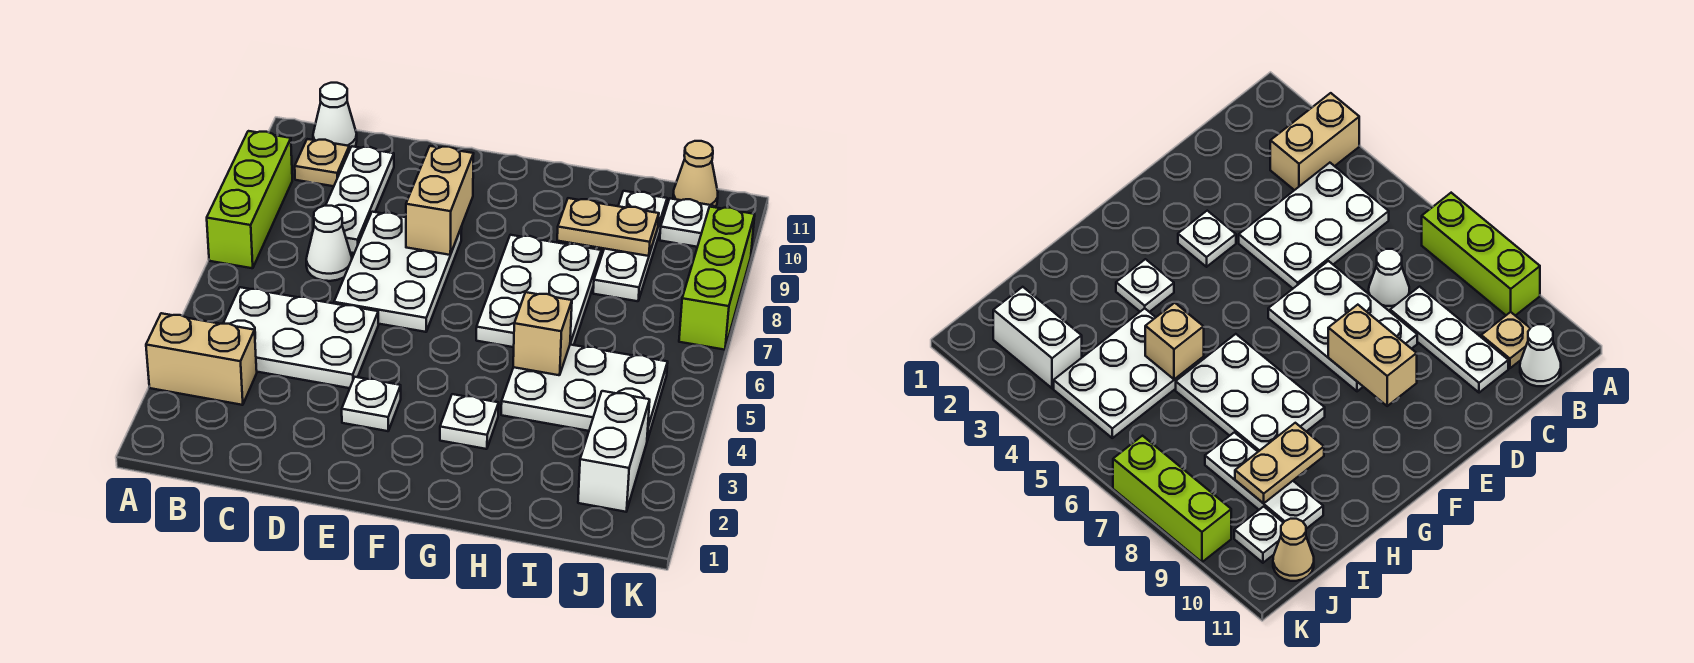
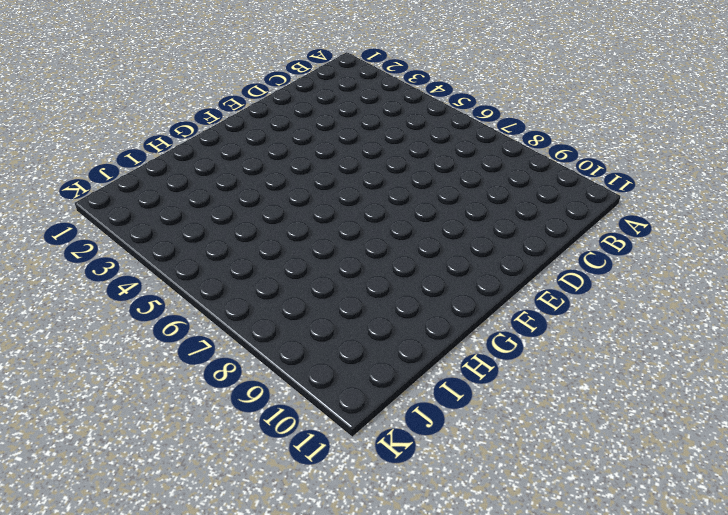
none -> tan 1x2 brick [146,313,257,405]
none -> lime 1x3 brick [207,131,292,268]
none -> white 2x3 plate [223,287,379,388]

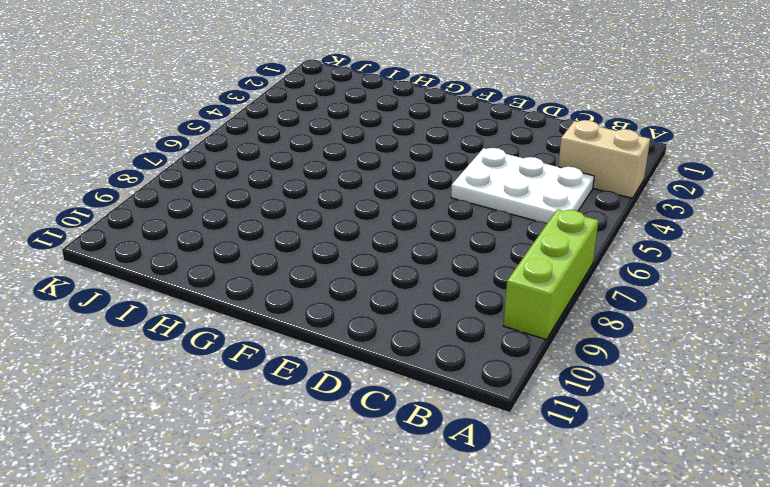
none -> tan 1x1 plate [295,139,349,186]
none -> white 1x1 cone [313,83,357,150]
none -> white 1x1 cone [306,206,352,281]

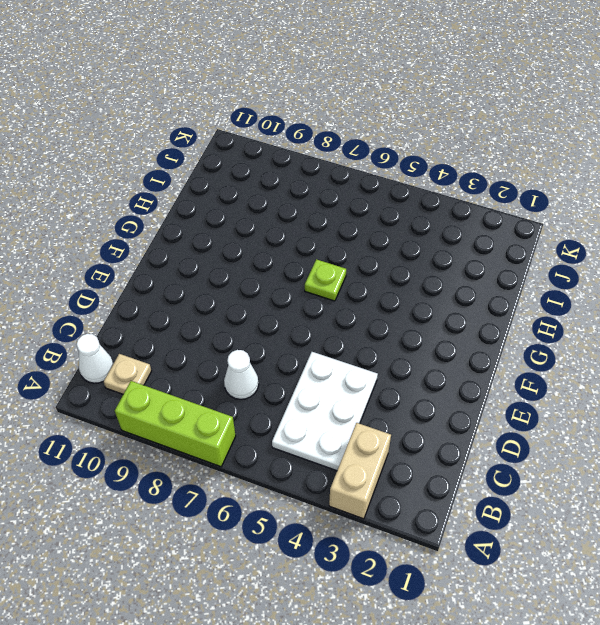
lime 1x1 plate [305,259,346,301] -> white 2x3 plate [476,235,601,347]
none -> white 1x3 plate [326,146,394,253]
none -> white 2x3 plate [334,212,462,332]
none -> white 1x1 plate [342,377,401,431]

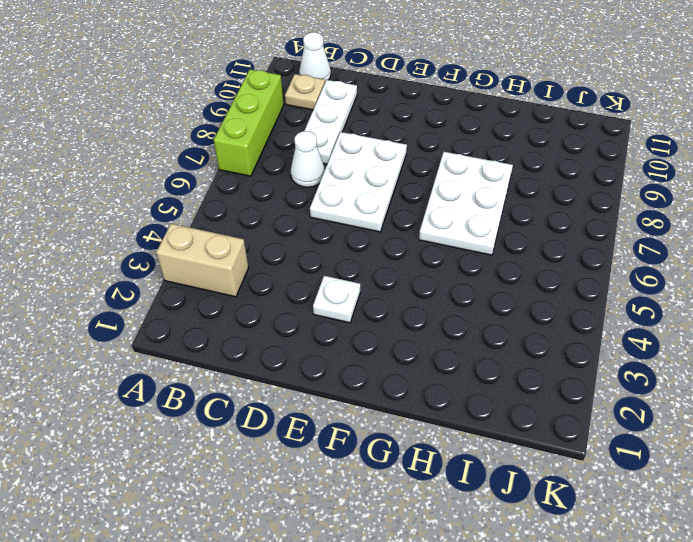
none -> white 2x3 plate [223,287,379,388]
none -> white 1x1 plate [440,394,499,449]
none -> white 2x3 plate [501,345,668,440]

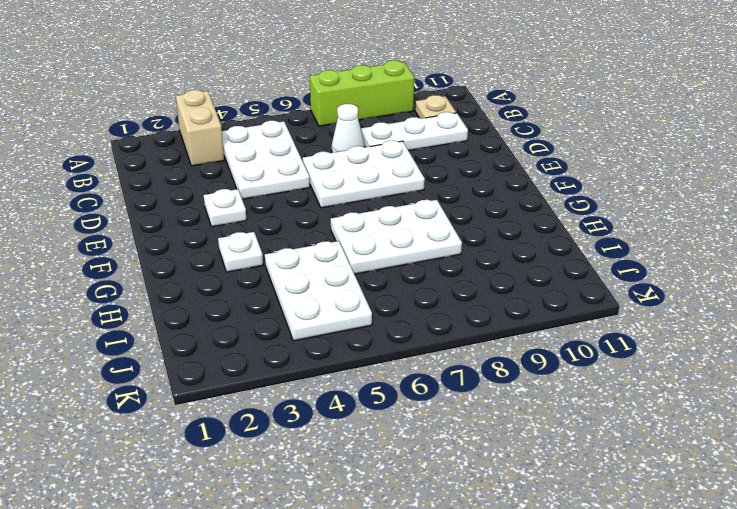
none -> white 1x1 cone [313,83,357,150]
none -> white 1x3 plate [593,191,667,301]
none -> white 1x2 brick [578,391,650,512]

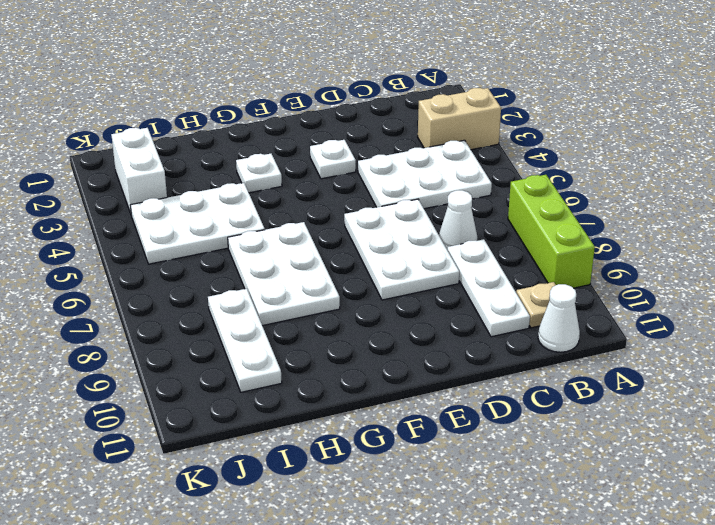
none -> white 1x1 plate [660,199,714,247]
none -> tan 1x1 cone [673,141,718,207]
none -> lime 1x3 brick [679,207,755,350]

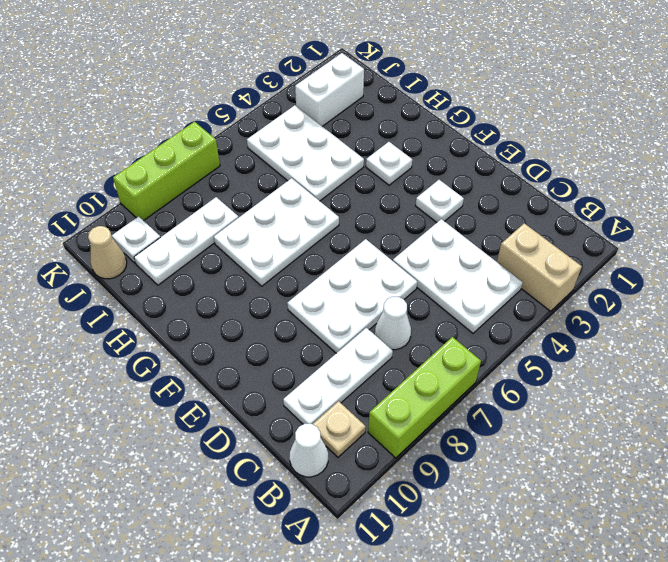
none -> tan 1x2 brick [406,146,474,255]
none -> tan 1x1 brick [513,292,572,375]
none -> tan 1x2 plate [557,198,659,256]

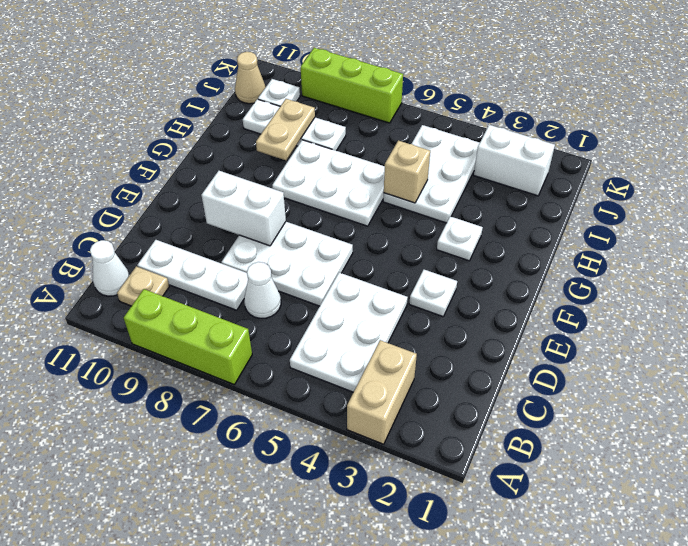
white 1x2 brick [201,171,286,246] -> tan 1x2 brick [406,146,474,255]

